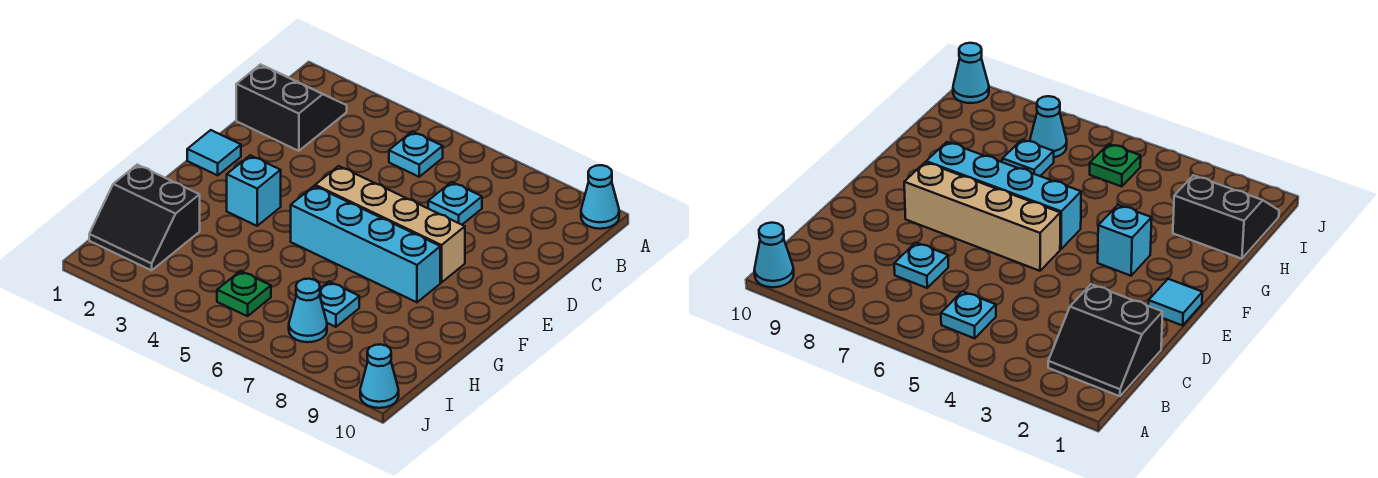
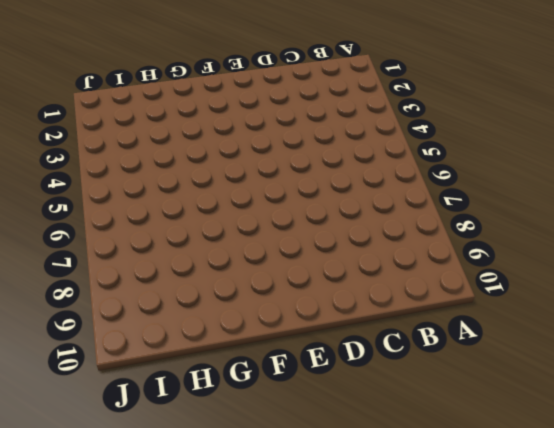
none -> cyan 1x1 cone [581,165,619,229]
none -> black 2x2 slope [236,65,347,151]
none -> cyan 1x1 plate [389,131,443,177]

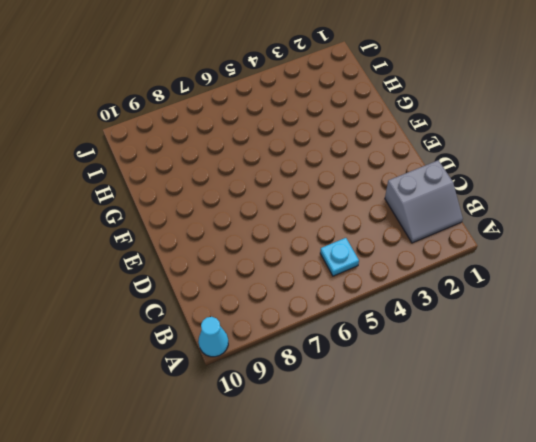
grey 2x2 slope [385,160,463,243] -> black 2x2 slope [236,65,347,151]
none -> cyan 1x1 plate [428,182,482,225]
none -> cyan 1x1 tile [187,130,241,175]
none -> tan 1x4 brick [315,166,465,282]

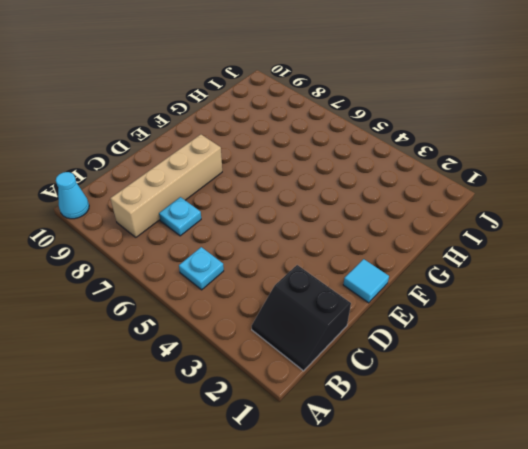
tan 1x4 brick [110,134,222,237] -> tan 1x4 brick turned to [315,166,465,282]
none -> cyan 1x1 brick [227,155,281,226]
none -> cyan 1x4 brick [291,186,440,302]
none -> black 2x2 slope [89,165,200,270]

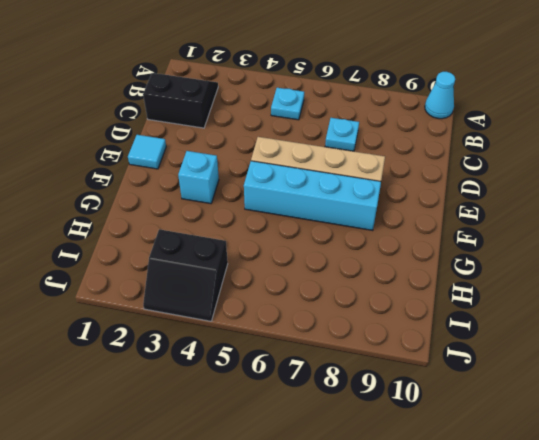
black 2x2 slope [143,229,228,321] -> black 2x2 slope moved to [89,165,200,270]
none -> cyan 1x1 plate [320,282,359,327]
none -> green 1x1 plate [217,271,271,316]
none -> cyan 1x1 cone [289,279,327,342]

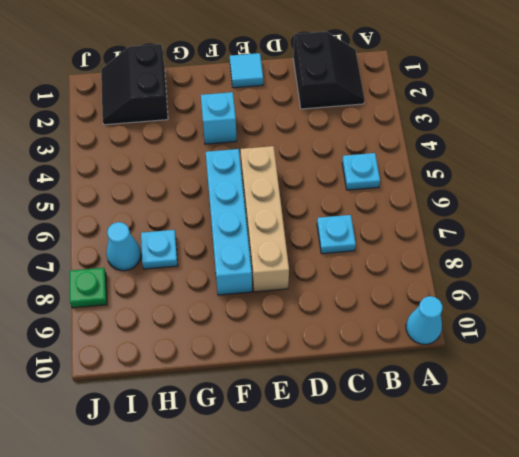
green 1x1 plate [70,268,107,308] -> green 1x1 plate moved to [217,271,271,316]
none -> cyan 1x1 cone [360,344,399,408]

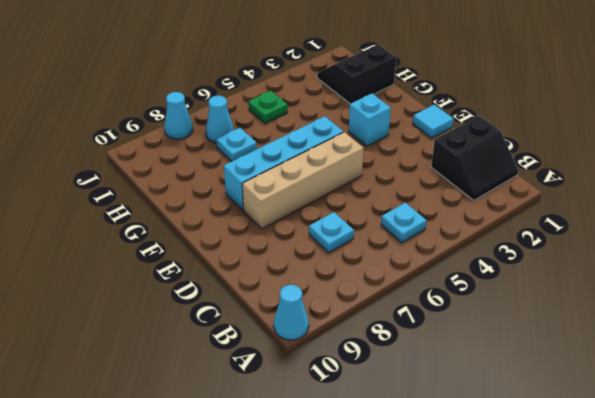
cyan 1x1 cone [164,92,193,139] -> cyan 1x1 cone moved to [360,344,399,408]

